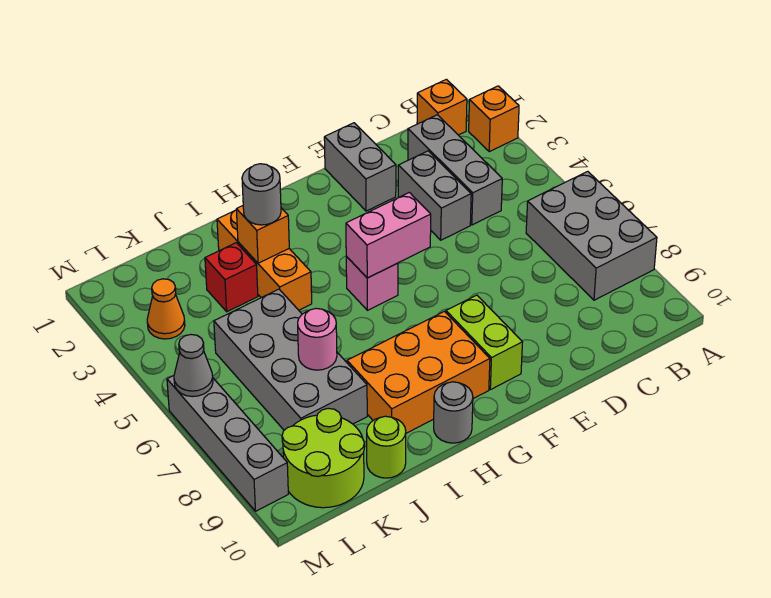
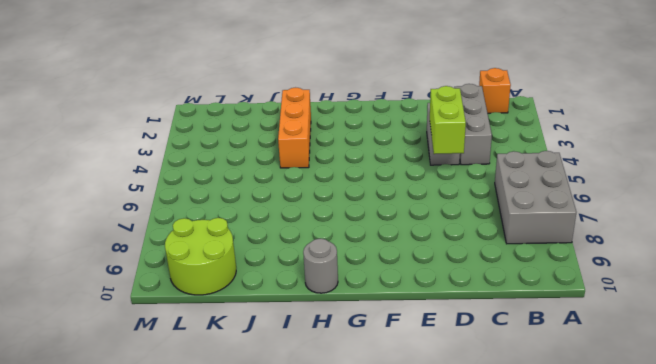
lime 1x2 brick [430,86,466,154] -> lime 1x2 brick moved to [446,295,523,390]
none -> orange 1x1 brick [469,86,519,152]
none -> grey 1x2 brick [324,123,396,211]
none -> pink 1x1 brick [346,256,398,310]

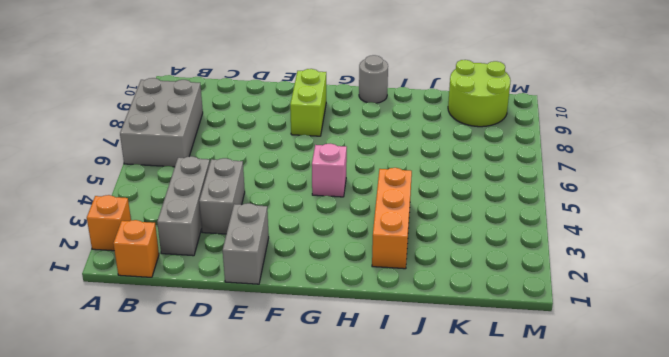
none -> orange 2x3 brick [347,311,490,433]
none -> red 1x1 brick [205,243,258,312]
none -> grey 2x4 brick [214,289,367,430]

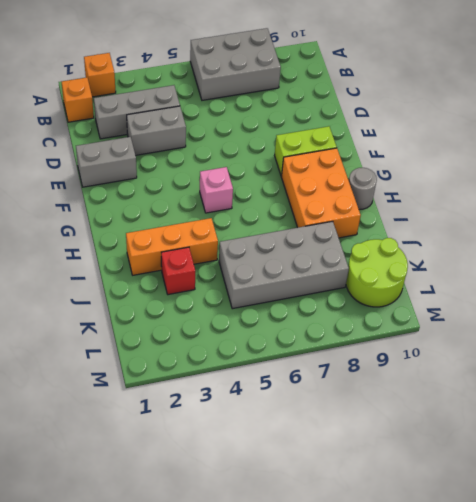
none -> lime 1x1 round brick [367,416,406,478]
none -> orange 1x1 cone [147,279,185,339]
none -> grey 1x4 brick [167,376,288,511]

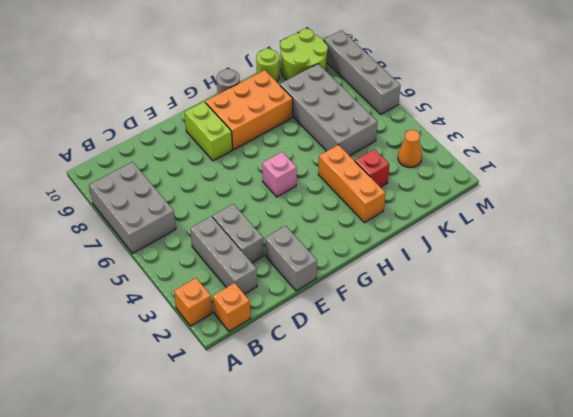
none -> pink 1x2 brick [346,192,431,278]
none -> orange 1x1 brick [236,206,289,263]
none -> pink 1x1 round brick [298,308,337,370]

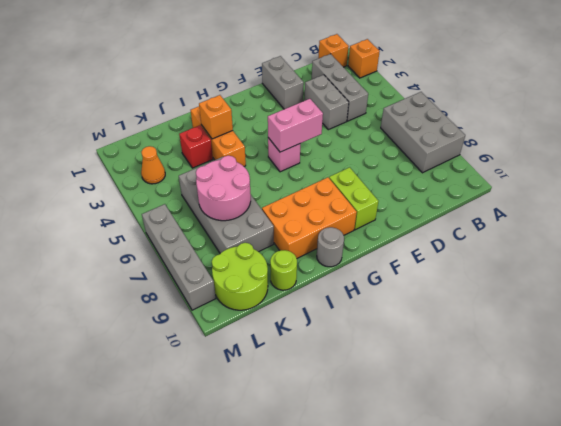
pink 2x2 round brick [196,156,251,221] -> pink 1x1 round brick [298,308,337,370]
none -> grey 1x1 cone [174,334,213,397]
none -> grey 1x1 round brick [242,164,281,225]

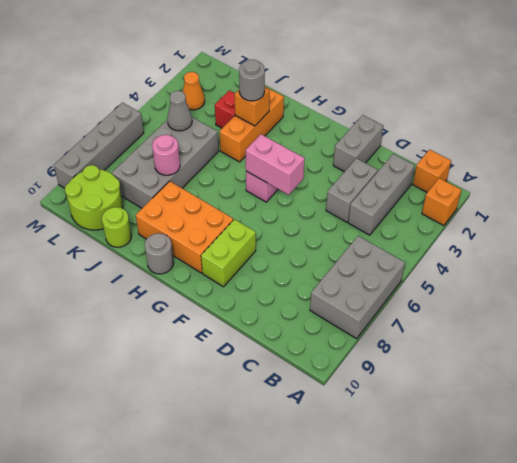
grey 1x1 cone [167,91,192,131] -> grey 1x1 cone moved to [174,334,213,397]

